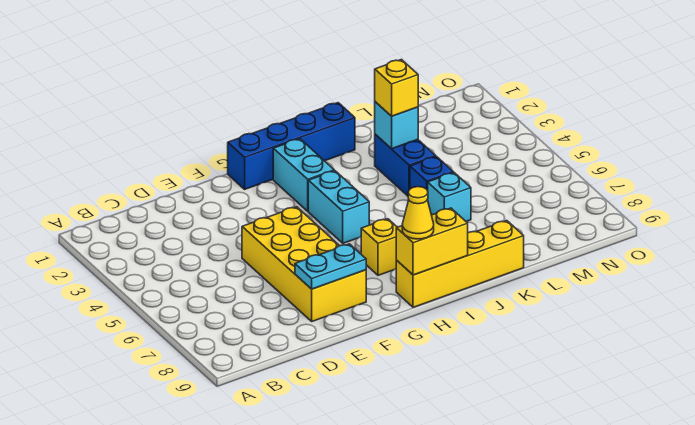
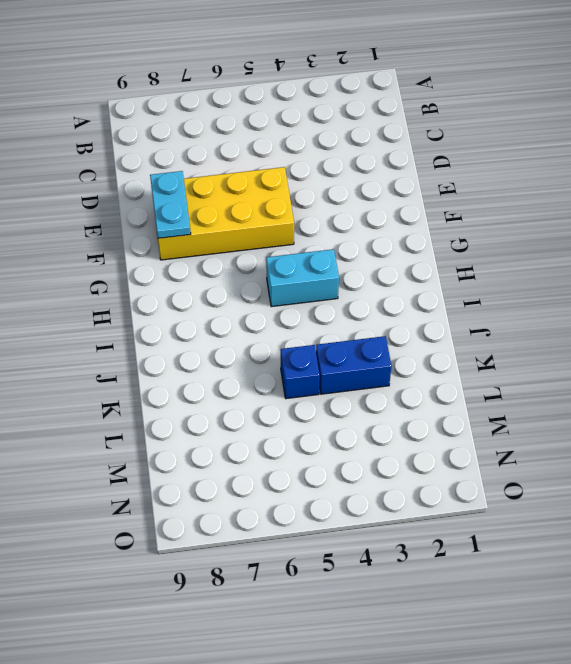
none -> blue 1x4 brick [228,103,355,189]
none -> cyan 1x2 brick [273,139,334,211]
none -> yellow 1x1 brick [361,219,397,275]

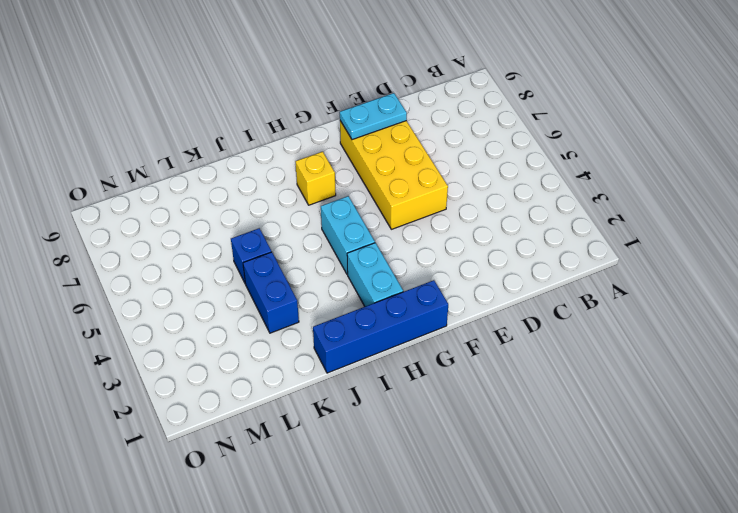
none -> yellow 1x4 brick [396,221,524,307]
none -> cyan 1x1 brick [428,173,471,221]
none -> yellow 1x2 brick [396,208,468,275]

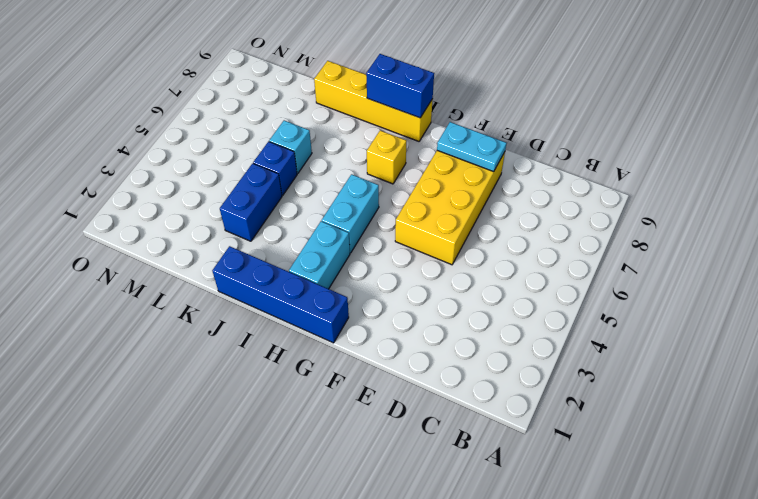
blue 1x2 brick [366,54,434,118] -> yellow 1x2 brick [396,208,468,275]
none -> cyan 1x1 brick [375,102,418,149]
none -> yellow 1x1 cone [402,187,434,239]
none -> yellow 1x1 brick [375,59,418,116]

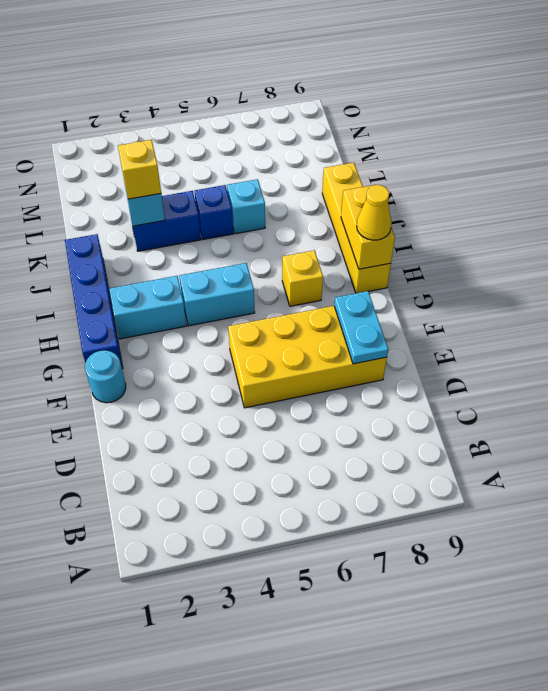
cyan 1x1 round brick [85,350,126,403] -> none

